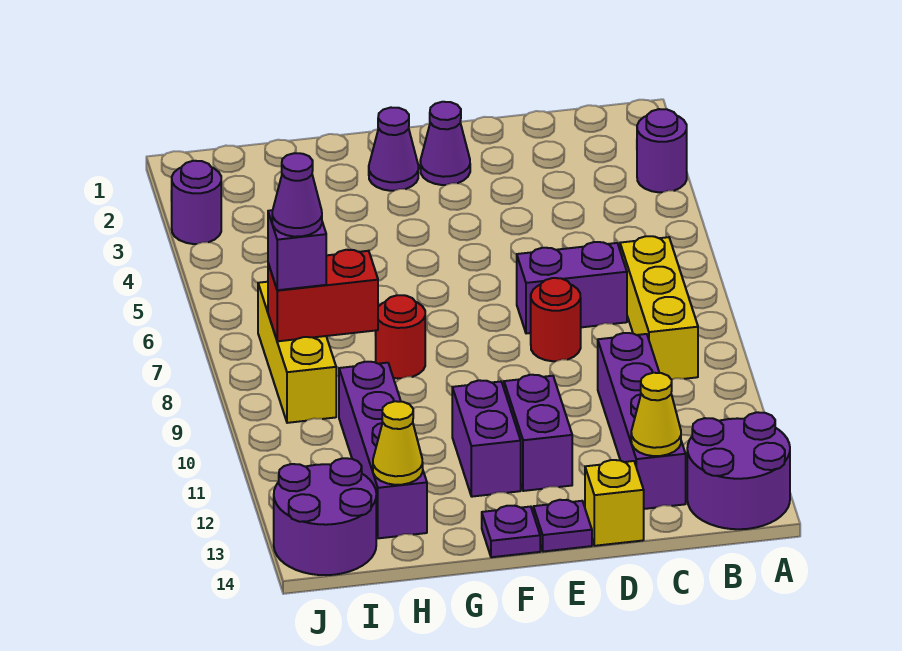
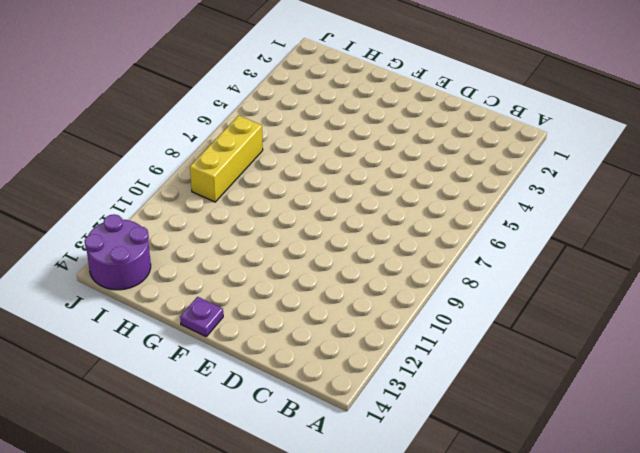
none -> purple 1x1 round brick [637,109,687,192]
none -> purple 2x2 round brick [687,412,790,529]
none -> yellow 1x3 brick [620,236,698,379]

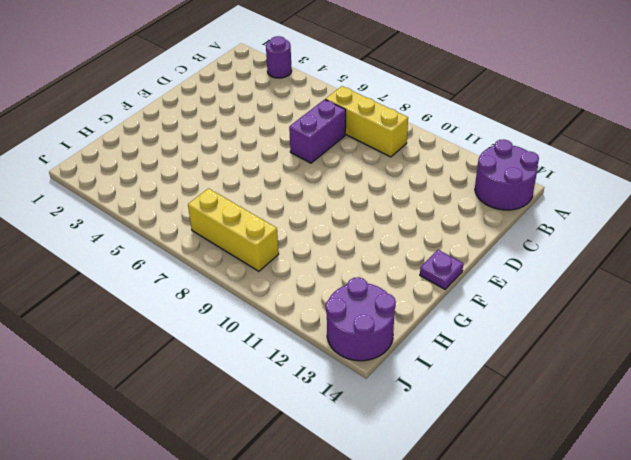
none -> purple 1x4 brick [598,333,686,509]
none -> red 1x1 round brick [531,278,581,361]
none -> yellow 1x1 brick [585,460,644,546]

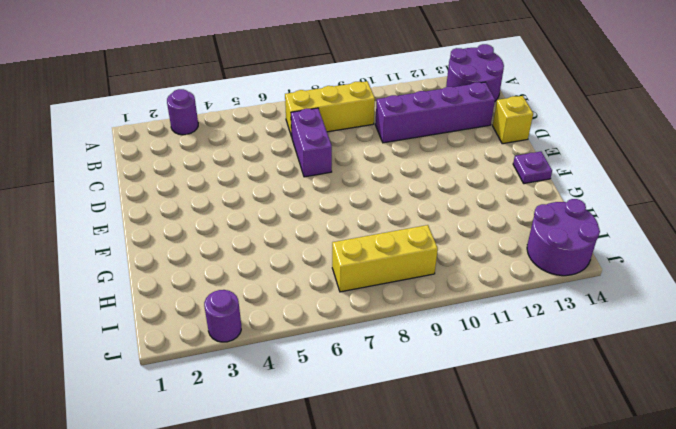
none -> red 1x1 round brick [531,278,581,361]
none -> purple 1x1 cone [420,102,470,185]
none -> purple 1x2 brick [504,375,572,491]

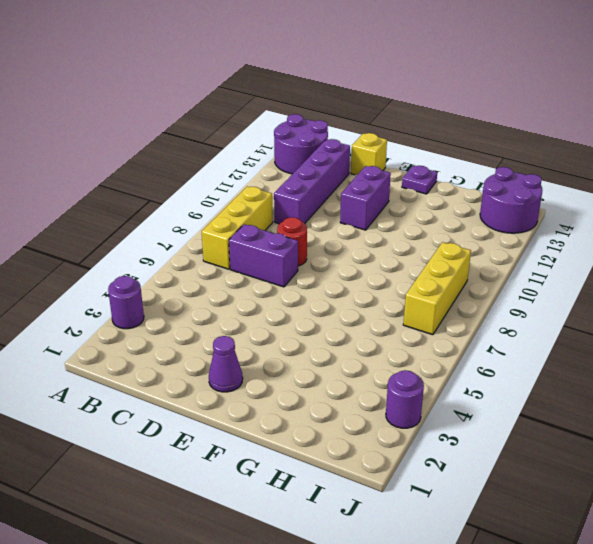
none -> purple 1x1 plate [533,500,592,552]
none -> purple 1x1 cone [369,108,418,191]
none -> purple 1x2 brick [452,380,521,497]

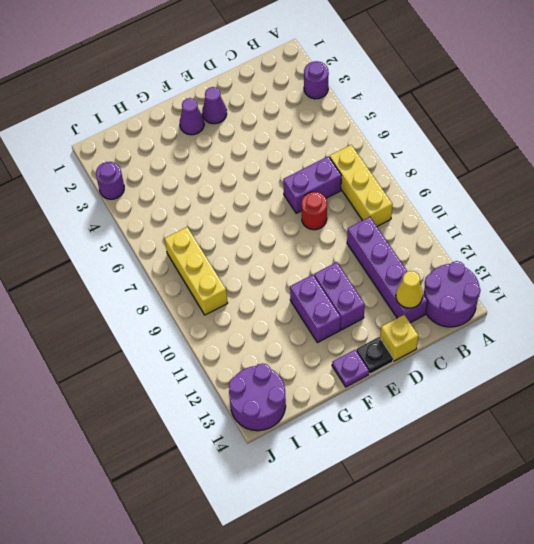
black 1x1 plate [356,337,393,374] -> purple 1x1 plate [533,500,592,552]
none -> red 1x1 round brick [376,295,425,379]
none -> purple 1x4 brick [339,362,427,538]
none -> red 1x2 brick [268,250,378,341]

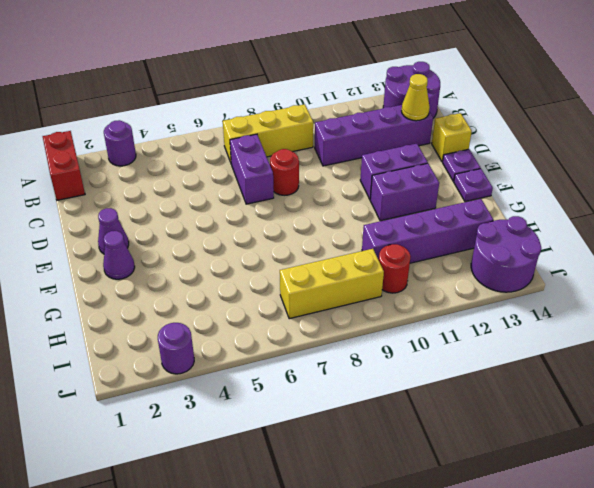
red 1x2 brick [43,131,85,200] -> red 1x2 brick moved to [268,250,378,341]
red 1x1 round brick [379,244,411,293] -> red 1x1 round brick moved to [376,295,425,379]
none -> yellow 1x1 cone [373,401,423,485]
none -> purple 1x1 brick [268,210,326,290]
none -> purple 1x1 cone [272,153,322,237]

